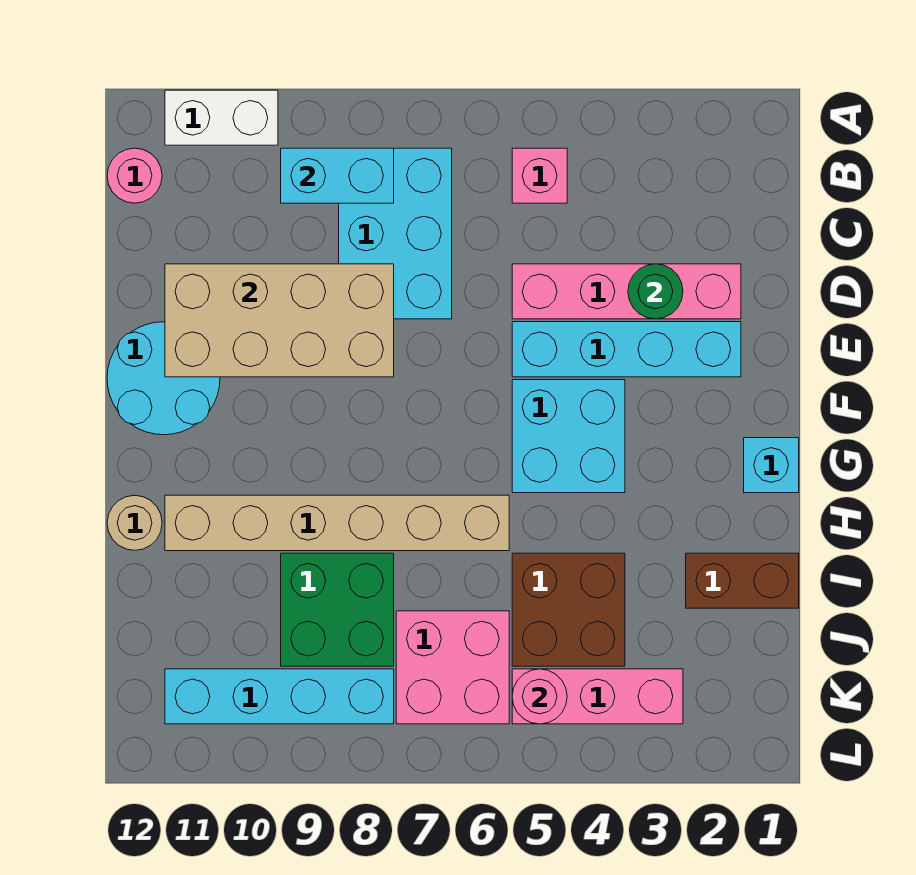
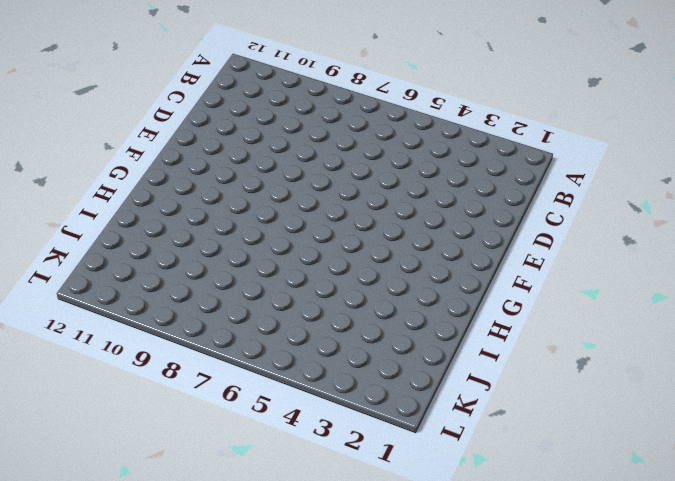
none -> white 1x2 brick [165,90,278,145]
none -> pink 1x1 brick [512,148,567,203]
none -> cyan 2x3 brick [339,148,452,319]

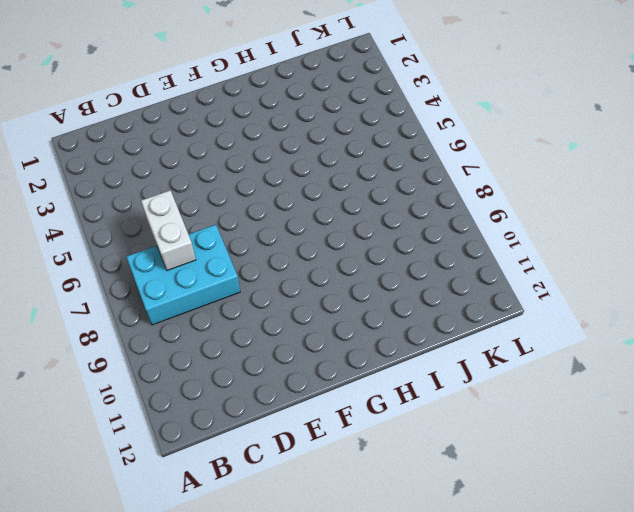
white 1x2 brick [141,190,196,270] -> white 1x2 brick moved to [165,90,278,145]
none -> pink 1x1 brick [512,148,567,203]
none -> pink 1x1 round brick [107,148,162,203]
none -> pink 1x4 brick [512,264,741,319]

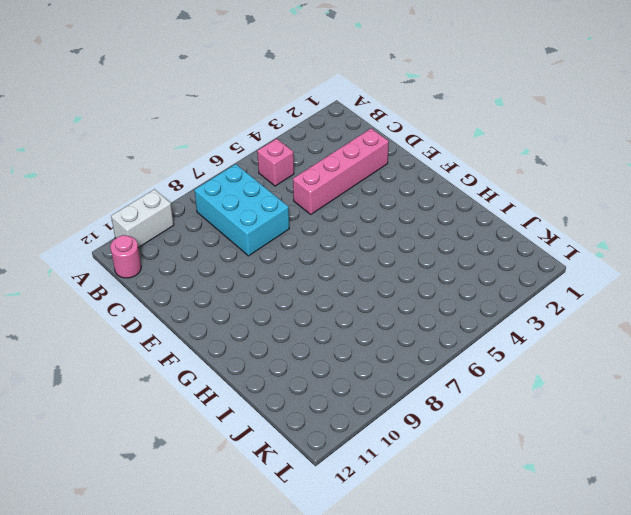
none -> cyan 1x4 brick [512,322,741,377]
none -> cyan 2x2 round brick [107,322,220,435]
none -> cyan 2x2 brick [512,380,625,493]

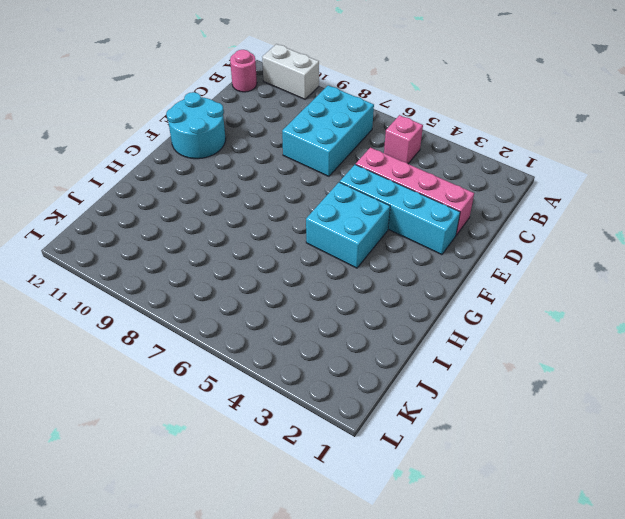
none -> cyan 1x1 brick [744,438,799,493]
none -> tan 1x6 brick [165,495,509,551]
none -> tan 1x1 round brick [107,495,162,550]

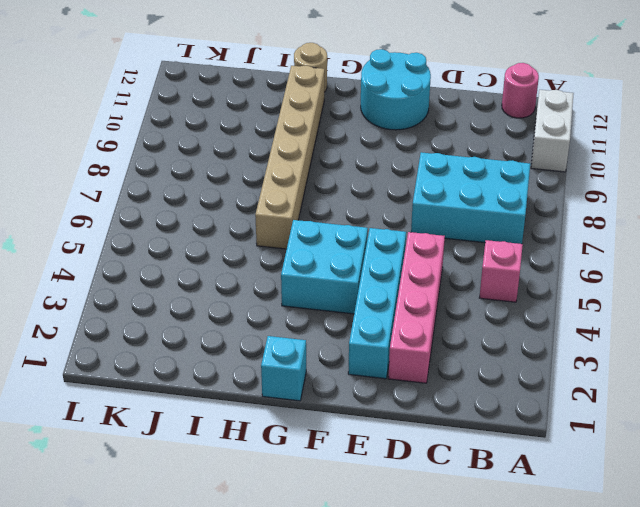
none -> brown 1x2 brick [686,553,799,608]
none -> brown 2x2 brick [512,553,625,666]
none -> green 2x2 brick [281,553,394,666]

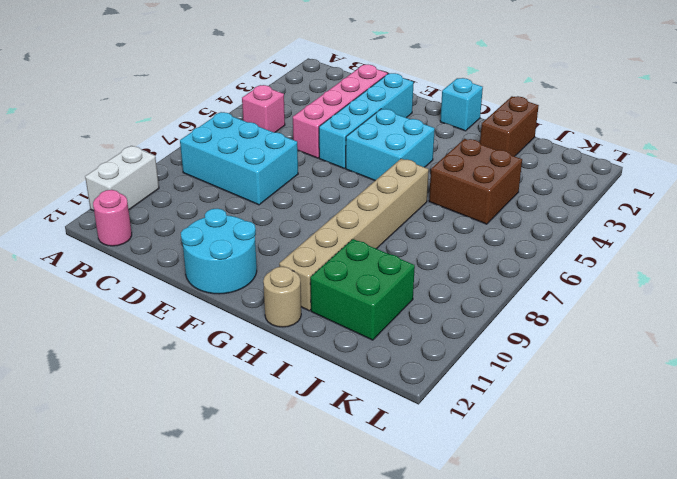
green 2x2 brick [310,239,415,340] -> green 2x2 brick moved to [281,553,394,666]
none -> pink 2x2 brick [396,611,509,724]
none -> pink 1x3 brick [512,669,683,724]
none -> cyan 1x4 brick [165,669,394,724]

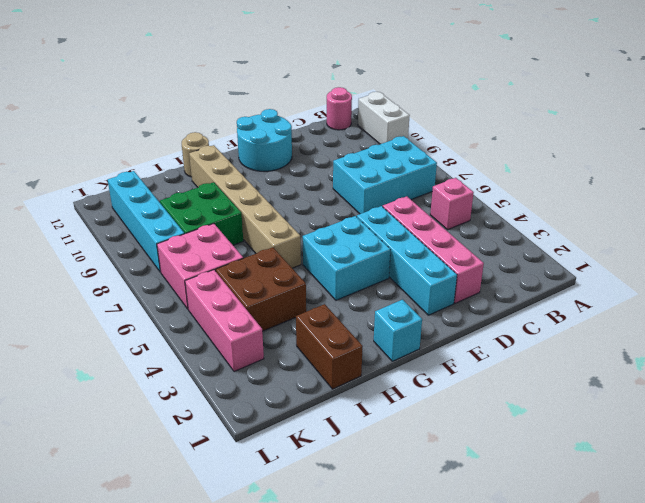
none -> cyan 1x2 brick [281,148,394,203]
none -> green 1x1 round brick [628,264,683,319]
none -> tan 2x4 brick [165,264,394,377]

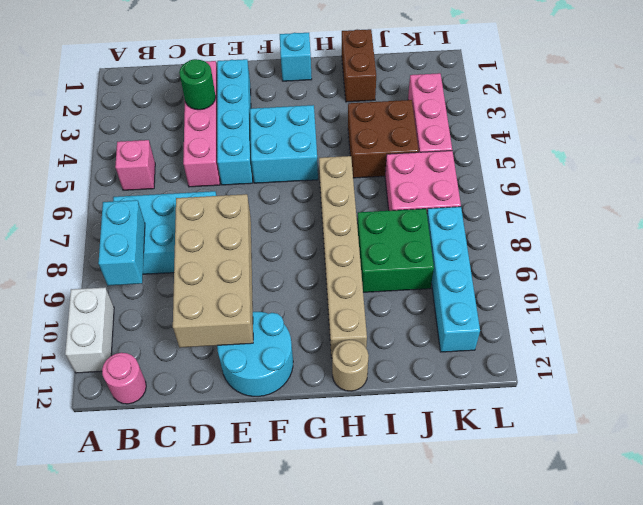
none -> pink 1x1 round brick [512,669,567,724]

